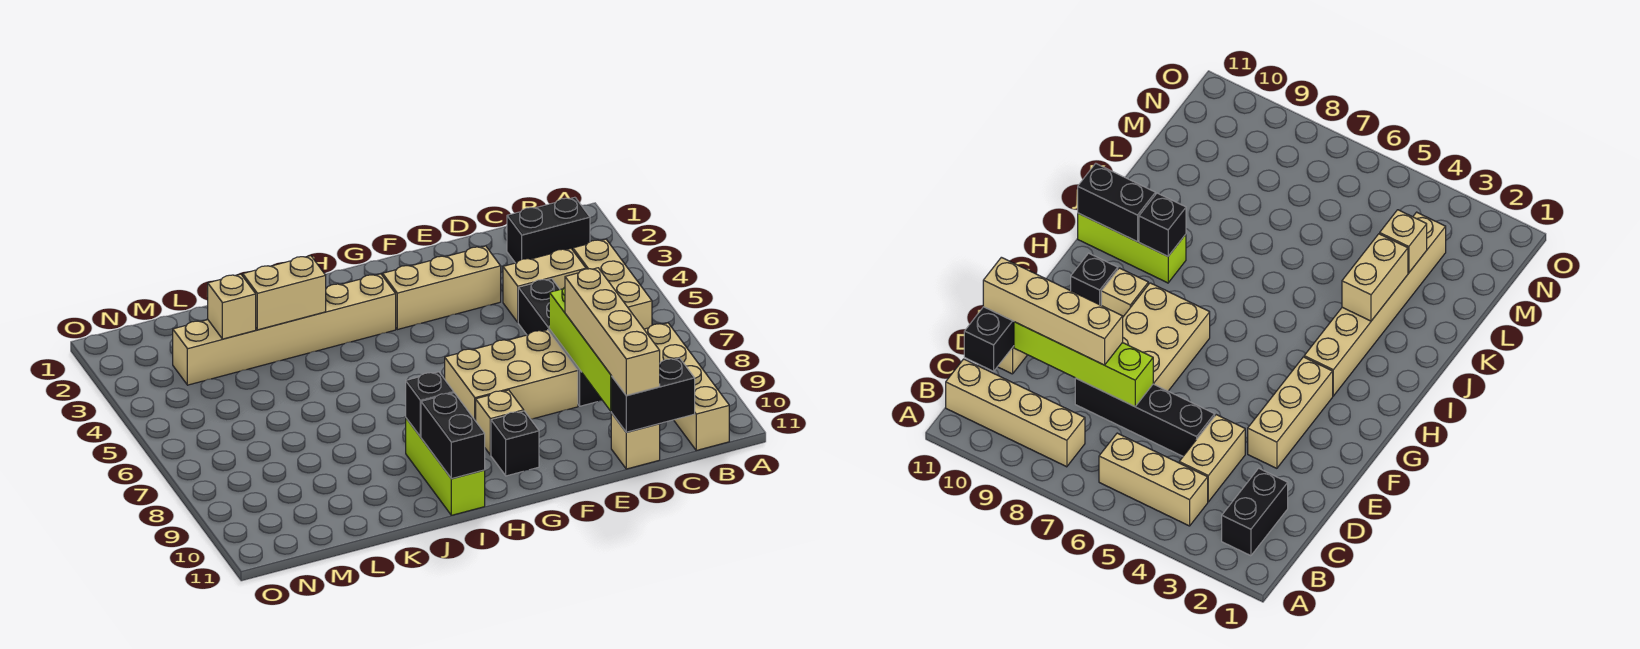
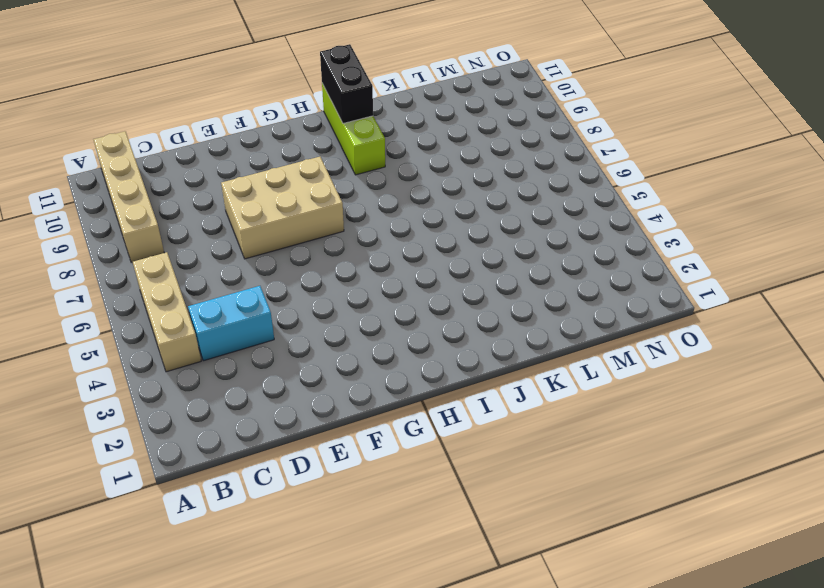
cyan 1x2 brick [188,286,274,361] -> tan 1x2 brick [503,249,586,322]
none -> black 1x2 brick [507,197,590,263]
none -> black 1x4 brick [518,279,602,406]
none -> tan 1x1 brick [611,413,660,469]

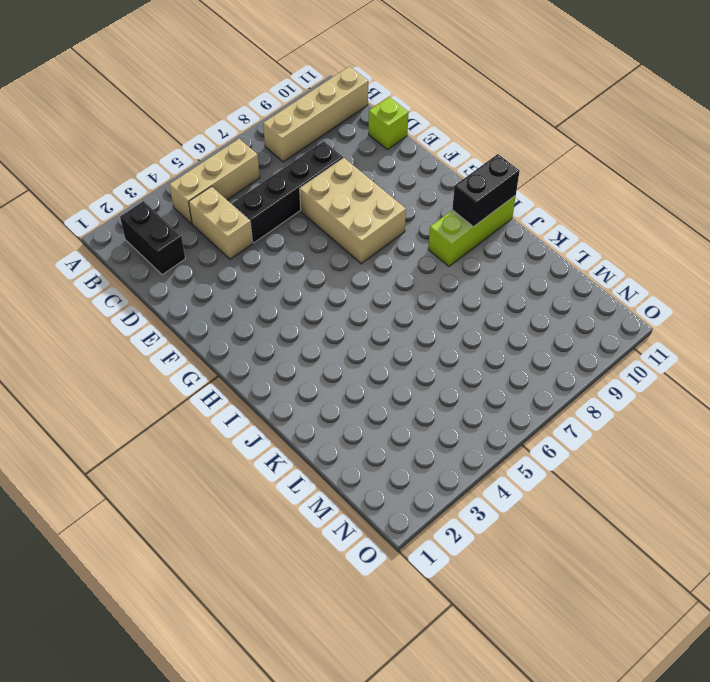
lime 1x1 brick [369,97,408,150] -> tan 1x1 brick [611,413,660,469]
none -> tan 1x3 brick [383,246,501,330]
none -> tan 1x1 brick [476,390,524,455]
none -> black 1x1 brick [491,411,539,476]

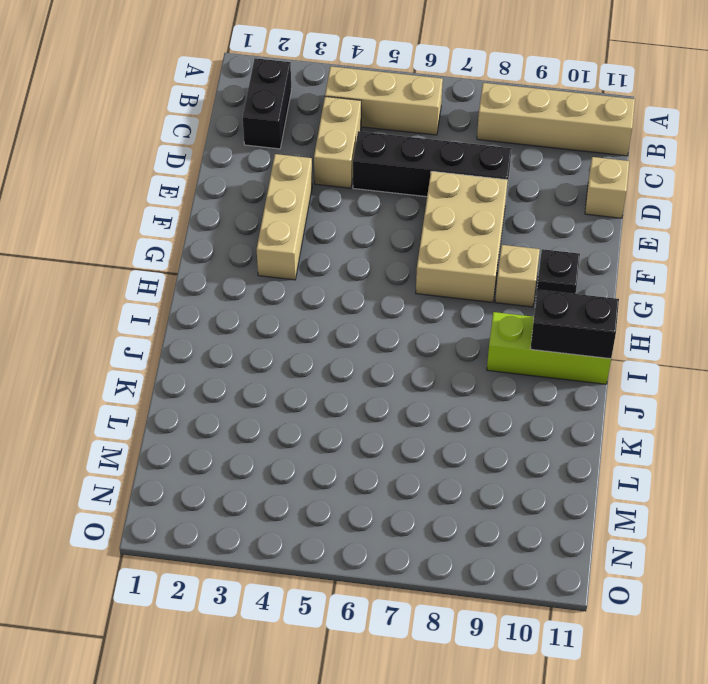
none -> tan 1x6 brick [173,274,396,385]
none -> black 1x2 brick [611,358,695,432]
none -> lime 1x4 brick [549,287,611,411]

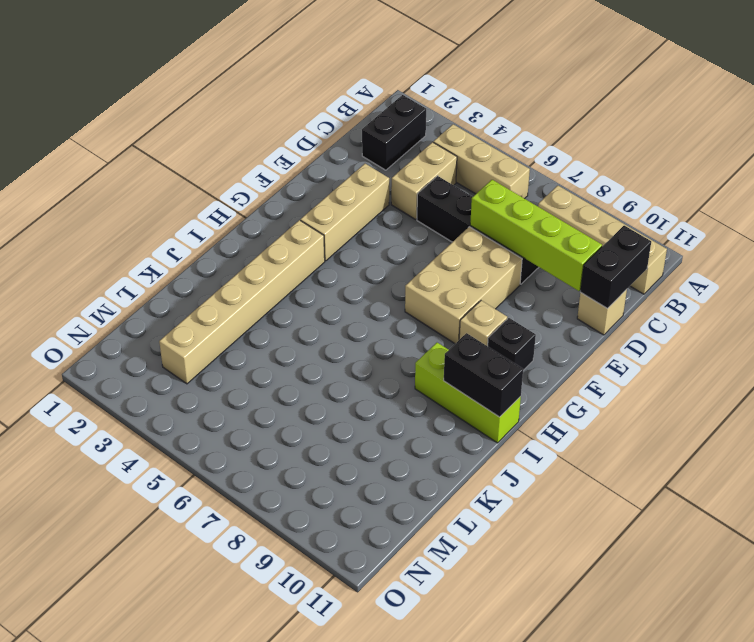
none -> black 1x1 brick [406,372,454,437]
none -> tan 1x2 brick [243,256,326,330]
none -> tan 1x1 brick [208,274,256,339]

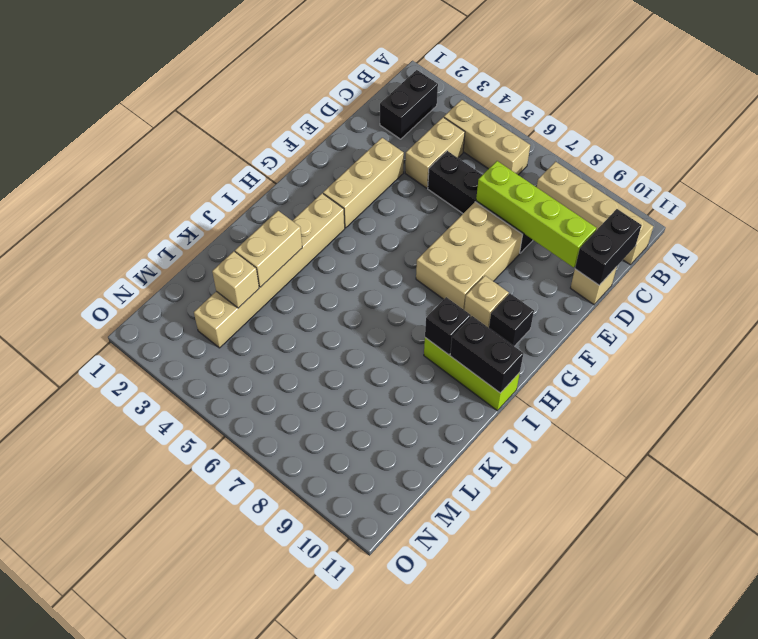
none -> tan 1x4 brick [565,268,660,395]

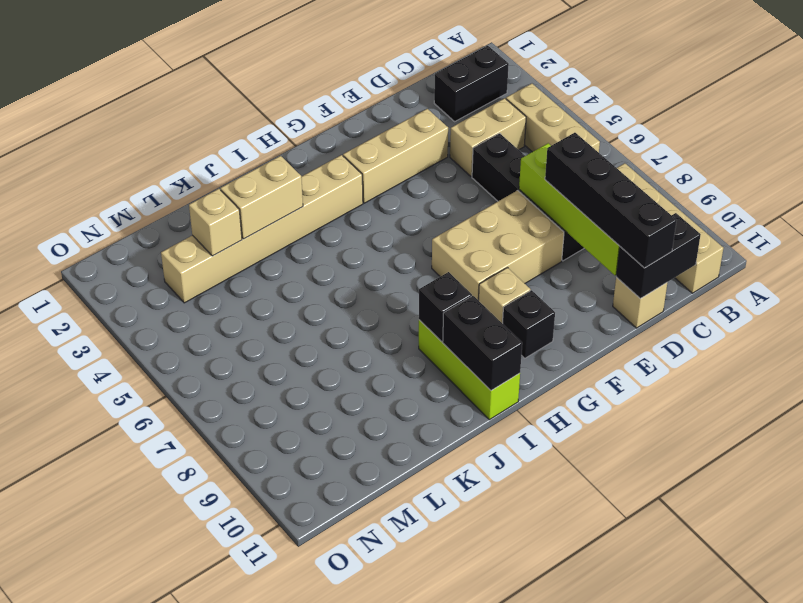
black 1x4 brick [545,133,677,268] -> tan 1x4 brick [565,268,660,395]

